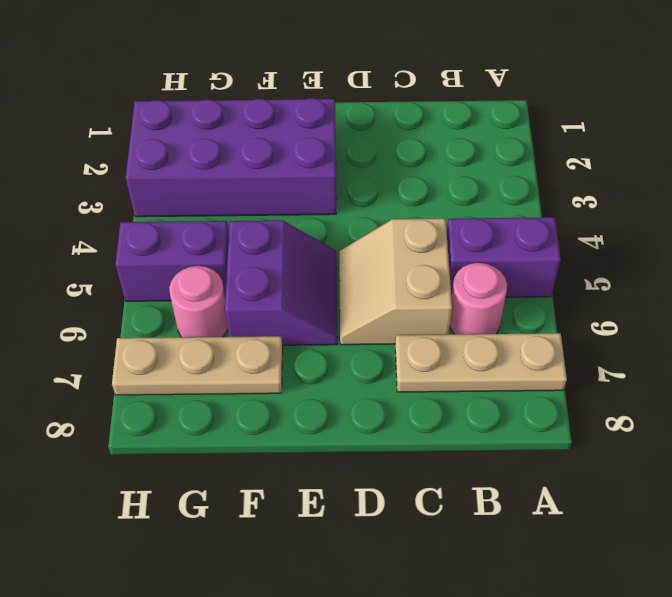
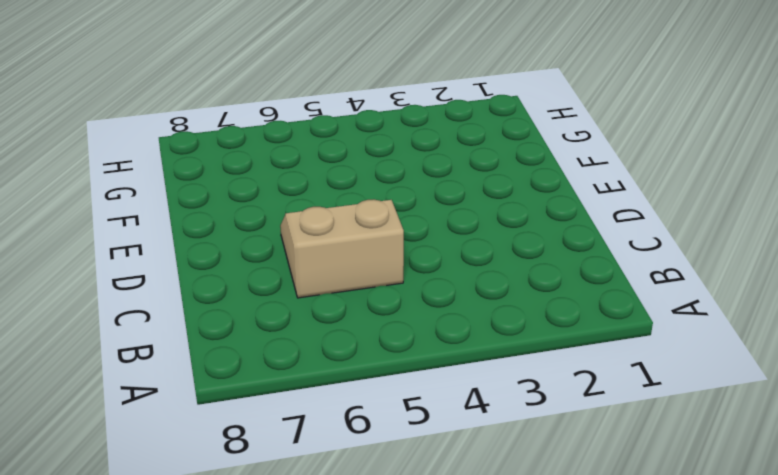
none -> purple 1x2 brick [447,217,561,297]
none -> tan 1x3 plate [395,333,567,392]

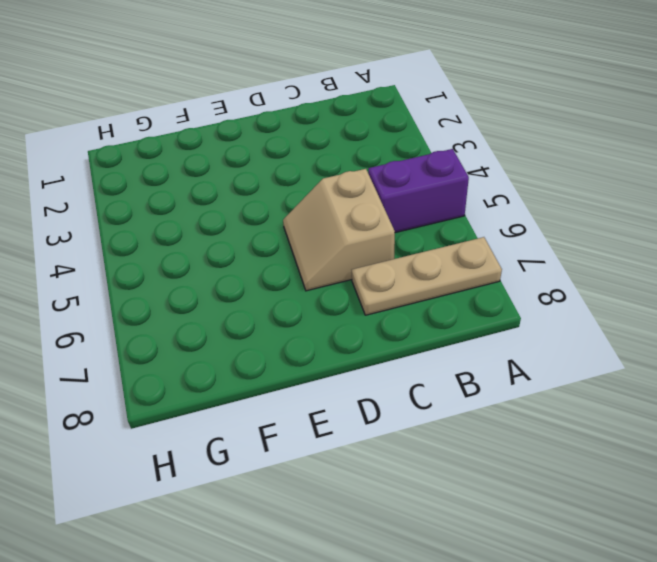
none -> pink 1x1 round brick [450,263,507,334]
none -> purple 2x4 brick [126,98,336,217]

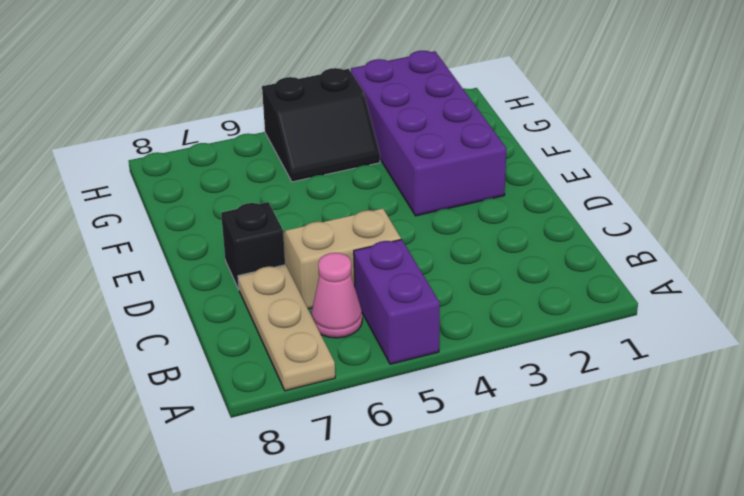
pink 1x1 cone [311,253,362,338] -> pink 1x1 round brick [450,263,507,334]
black 1x1 brick [221,202,285,289] -> none
black 2x2 slope [262,68,380,182] -> purple 1x2 brick [115,221,229,301]
none -> purple 2x2 slope [225,220,338,345]
none -> tan 1x3 plate [112,336,283,395]

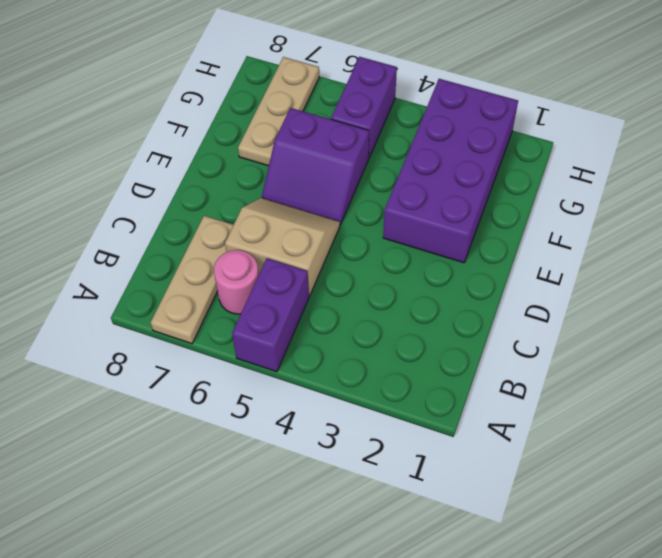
none -> pink 1x1 round brick [169,266,228,337]

